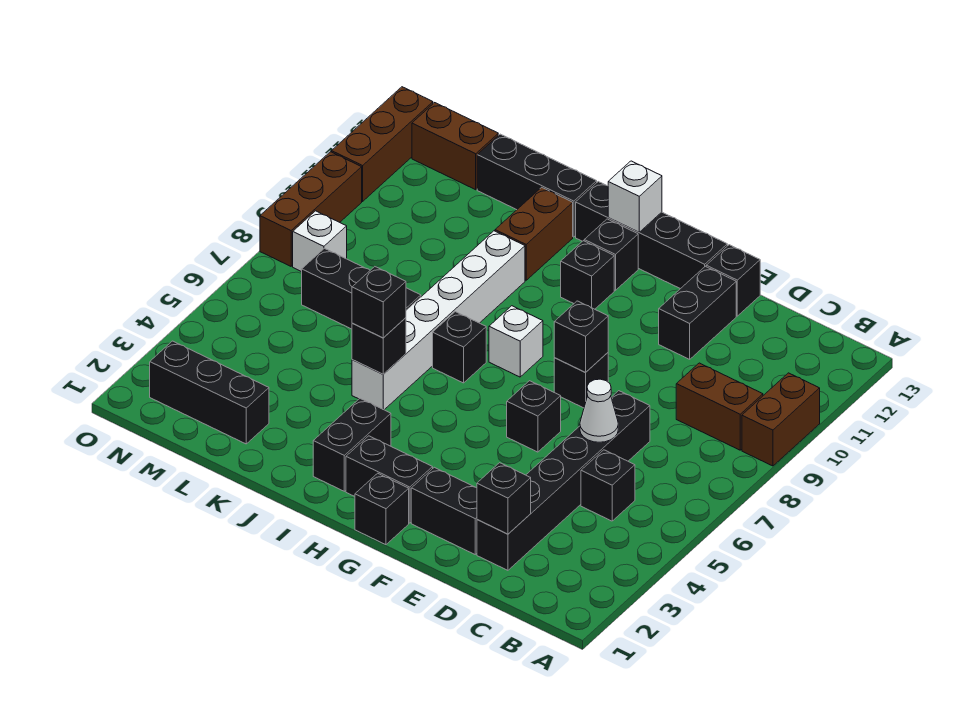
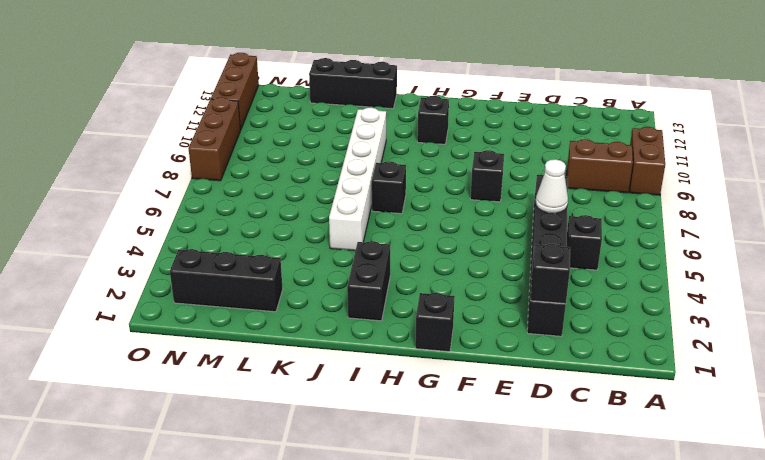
none -> black 1x2 brick [411,467,477,554]
none -> black 1x2 brick [659,266,736,359]
none -> black 1x1 brick [706,245,760,316]
none -> black 1x1 brick [507,381,561,452]

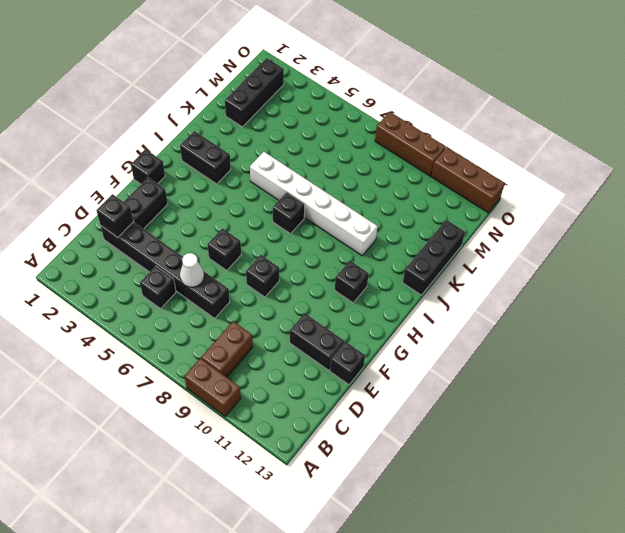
none -> black 1x4 brick [576,182,727,289]
none -> black 1x2 brick [346,436,433,523]
none -> white 1x1 brick [489,306,543,377]
none -> black 1x1 brick [584,219,638,290]

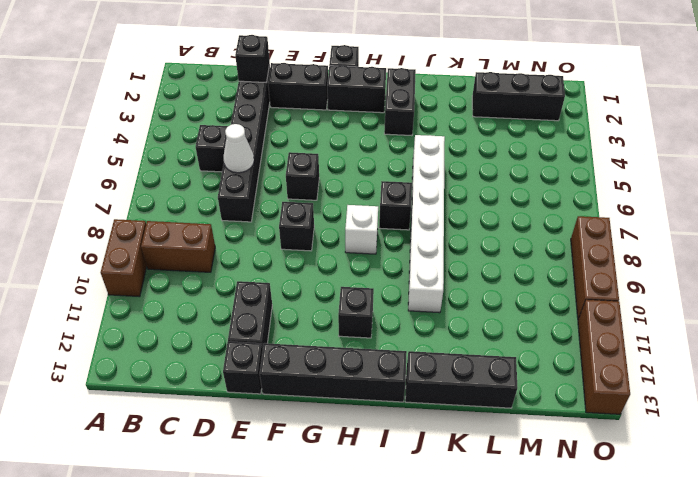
none -> black 1x1 brick [584,219,638,290]
none -> brown 1x2 brick [495,187,573,280]
none -> black 1x3 brick [302,248,421,329]
none -> brown 1x2 brick [412,103,498,190]

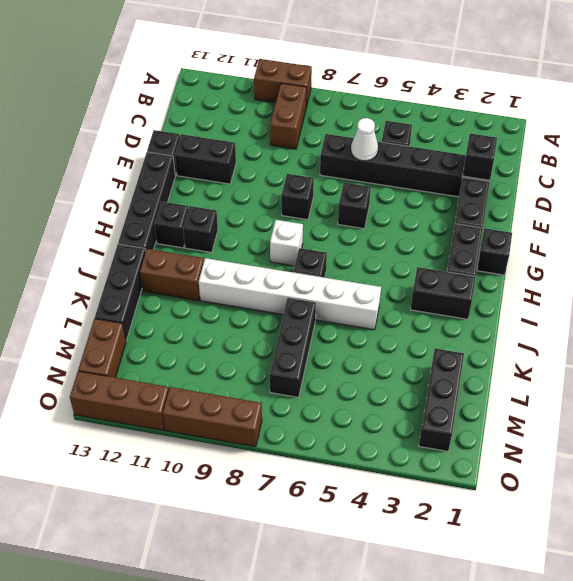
none -> white 1x1 brick [293,211,347,272]
none -> black 1x1 brick [554,301,608,372]
none -> white 1x1 brick [608,161,662,232]
none -> black 1x1 brick [352,318,406,374]

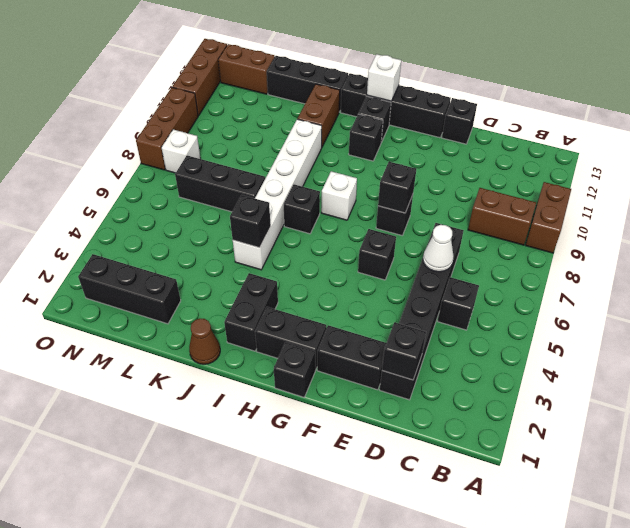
brown 1x1 cone [189,318,220,364] -> none
none -> black 1x2 brick [659,266,736,359]
none -> black 1x1 brick [352,267,406,338]

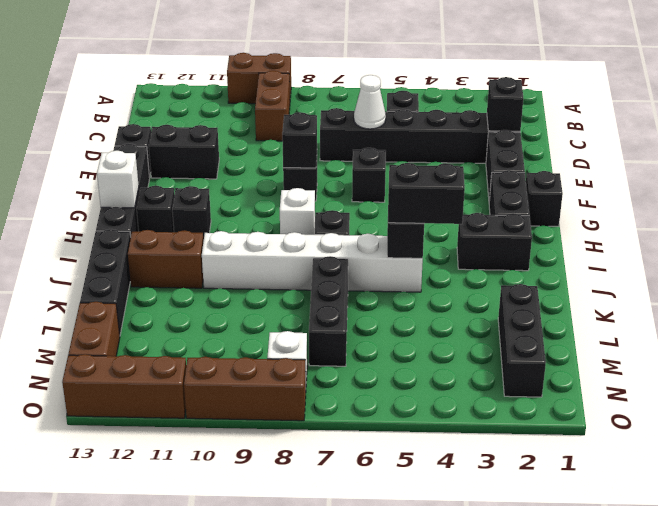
black 1x2 brick [388,163,465,224] -> black 1x1 brick [352,267,406,338]

